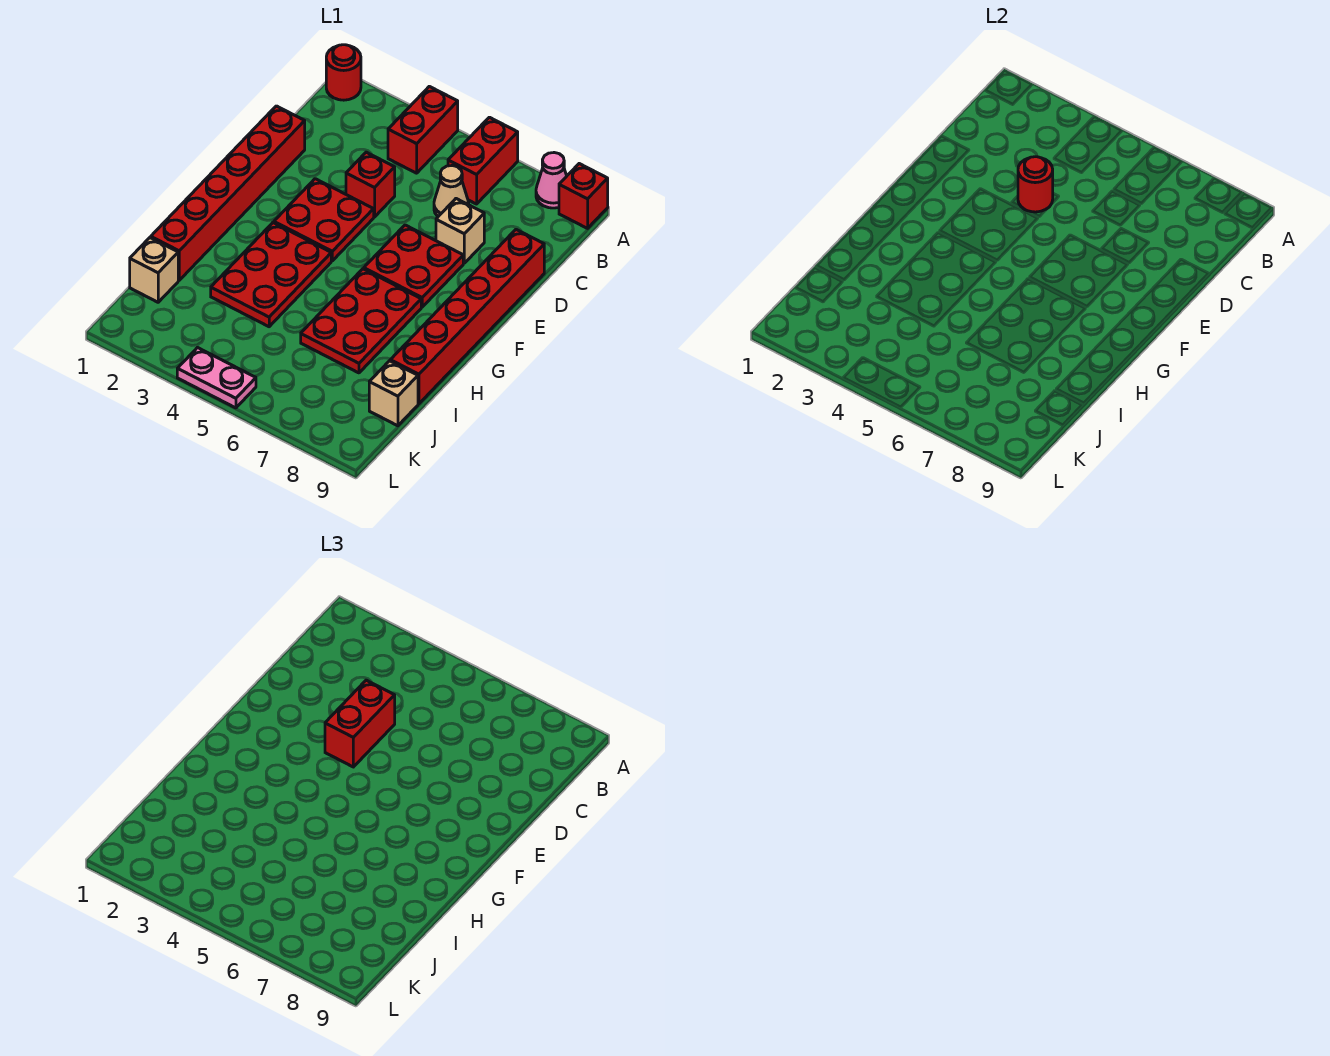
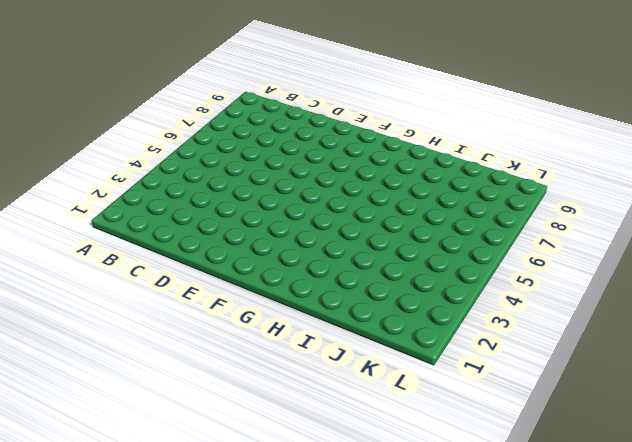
none -> red 1x1 round brick [326,45,361,100]
none -> red 1x2 brick [388,86,458,173]
none -> red 1x2 brick [448,117,518,204]

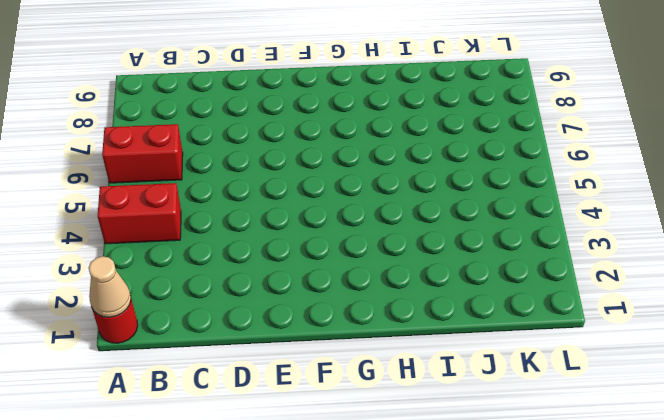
tan 1x1 cone [89,256,131,317] -> tan 1x1 cone moved to [434,166,469,216]
none -> pink 1x1 cone [536,153,567,208]
none -> red 1x1 brick [559,164,608,228]
none -> red 1x6 brick [151,106,305,280]

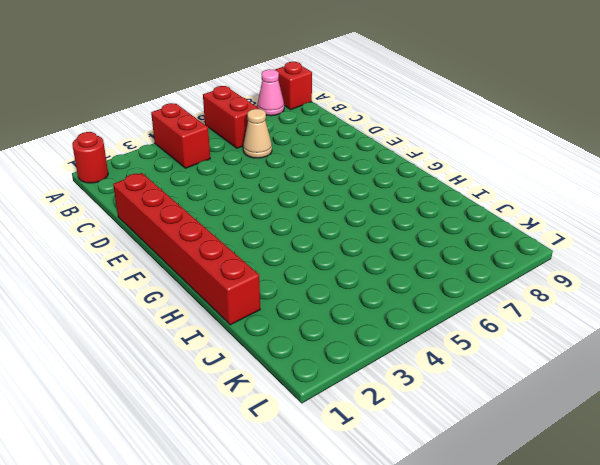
none -> red 1x1 brick [346,152,395,217]
none -> tan 1x1 brick [436,199,484,263]
none -> red 1x6 brick [390,230,544,404]

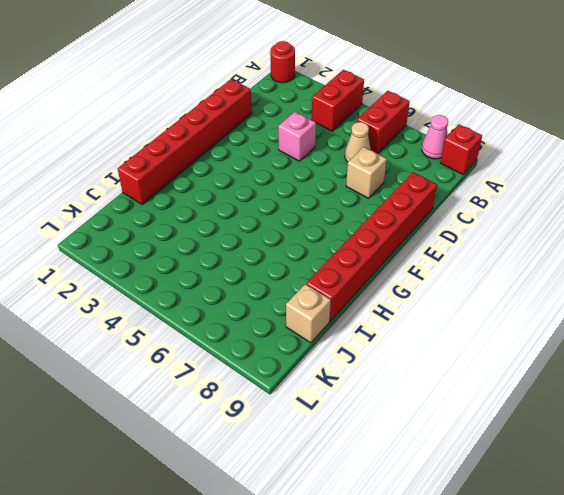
pink 1x1 brick [278,112,316,161] -> red 1x1 brick [346,152,395,217]
none -> red 2x2 plate [274,179,374,261]
none -> red 2x2 plate [364,225,463,307]
none -> red 2x3 plate [211,223,331,327]

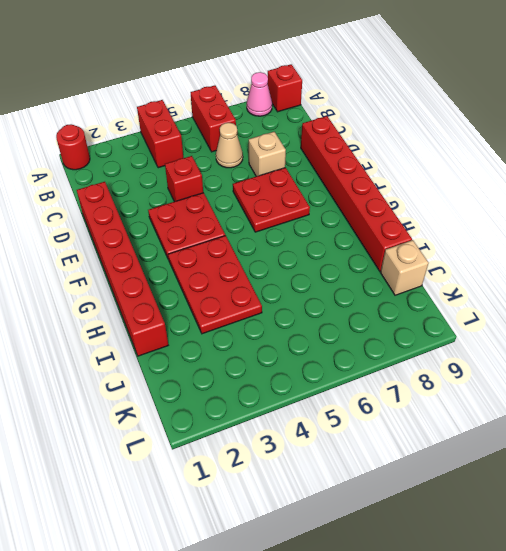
none -> red 2x3 plate [301,269,421,373]
none -> tan 1x1 brick [130,238,178,302]
none -> pink 1x2 plate [177,348,256,408]

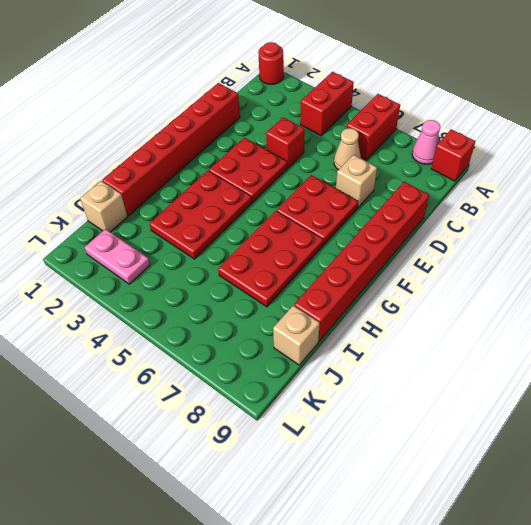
pink 1x2 plate [85,229,150,284] -> pink 1x2 plate moved to [177,348,256,408]
none -> red 1x1 round brick [1018,157,1053,212]
none -> red 1x2 brick [325,680,395,767]

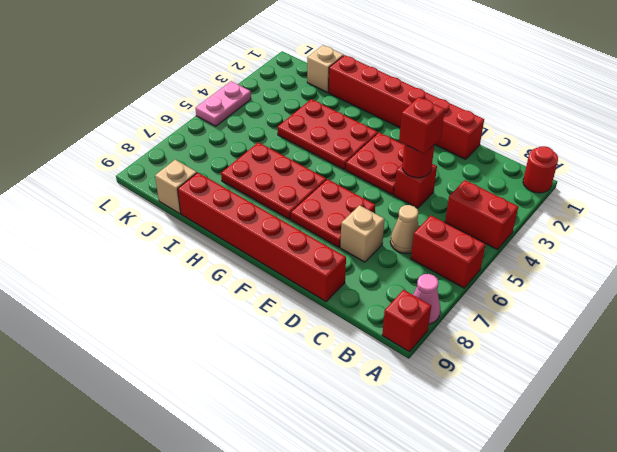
red 1x1 brick [399,97,445,154] -> red 1x2 brick [325,680,395,767]

